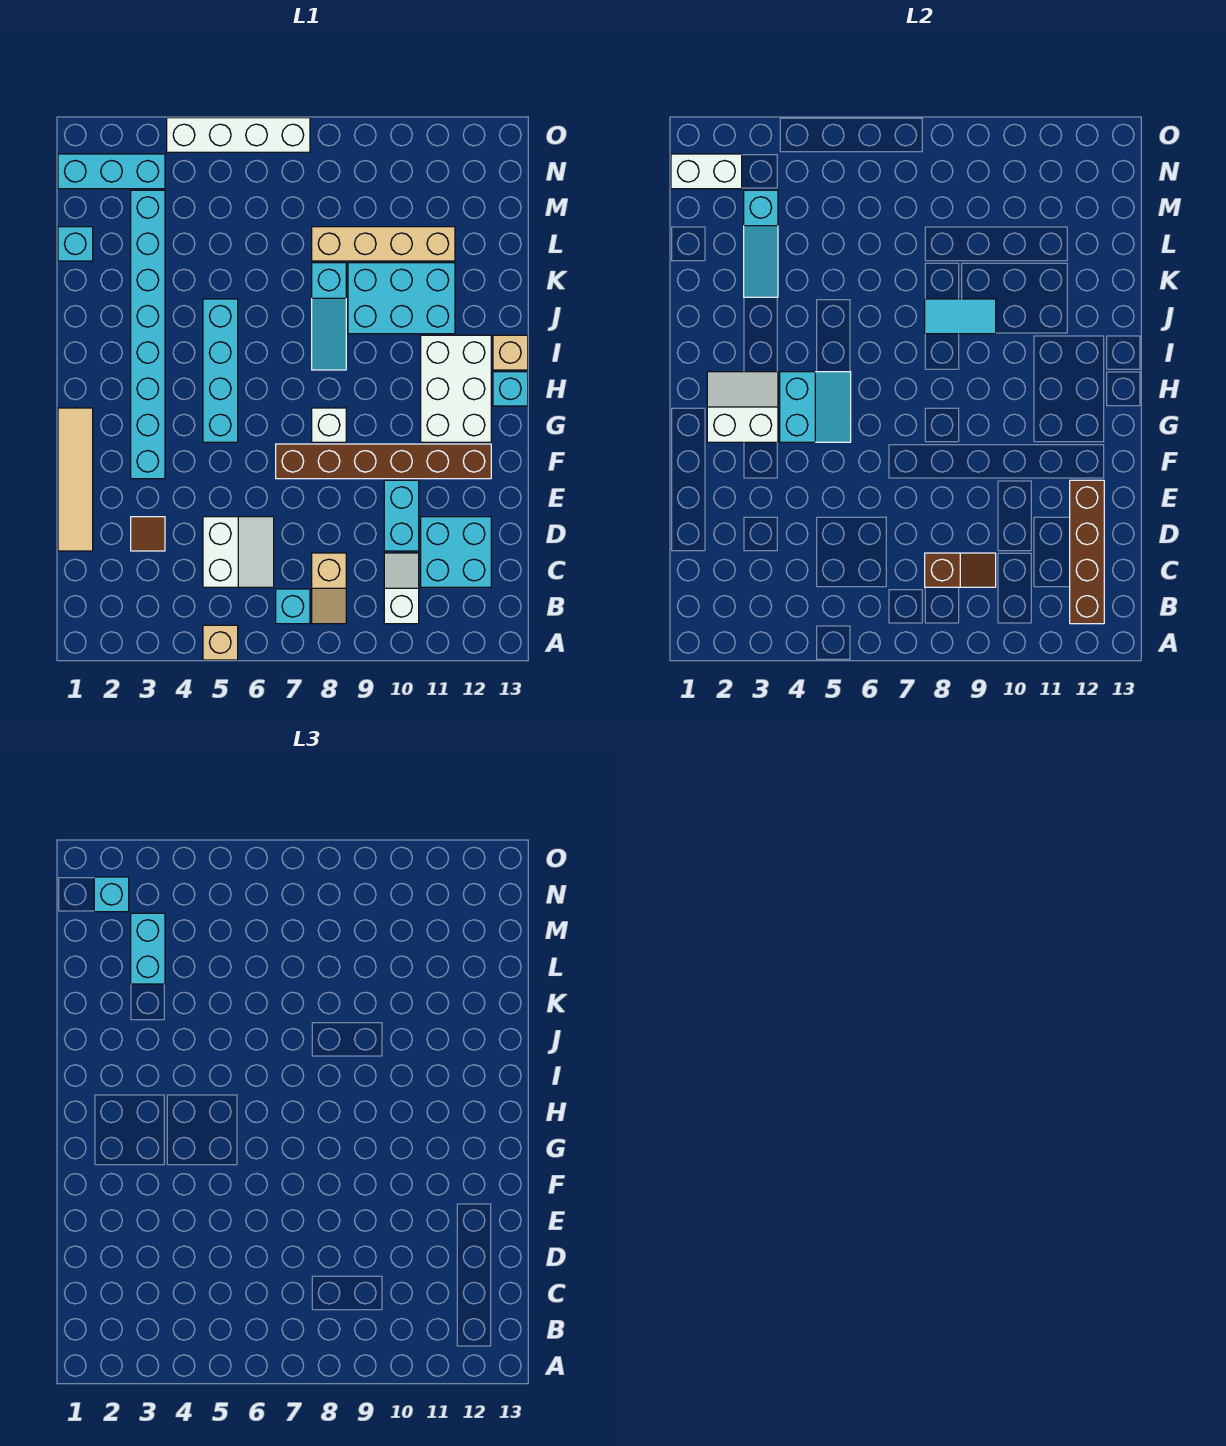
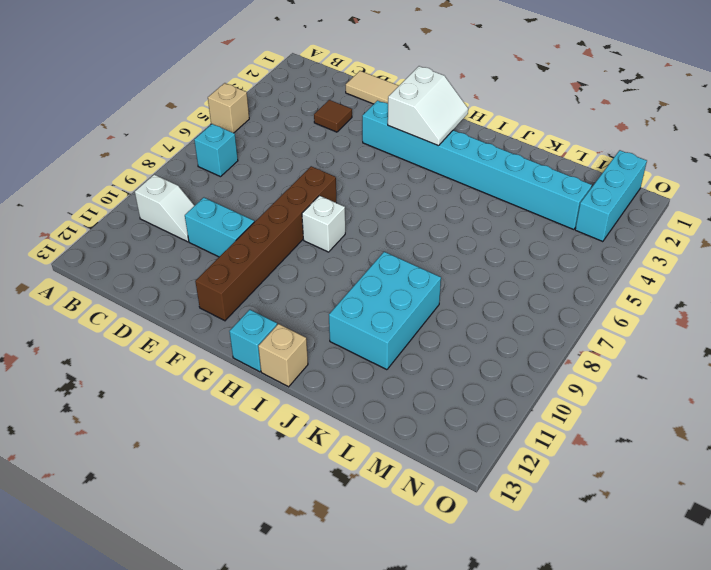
none -> tan 1x2 slope [312,553,346,624]
none -> white 2x2 slope [203,517,274,587]
none -> cyan 2x2 brick [421,517,491,587]
none -> cyan 1x4 brick [203,299,238,442]

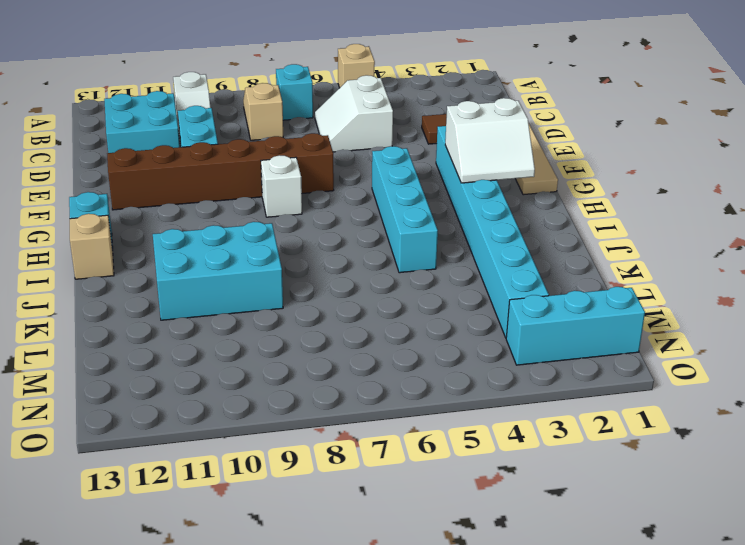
none -> white 2x3 brick [421,335,491,442]
none -> cyan 1x3 slope [312,263,346,370]
none -> cyan 1x1 brick [58,227,93,261]
none -> tan 1x4 brick [312,227,455,261]

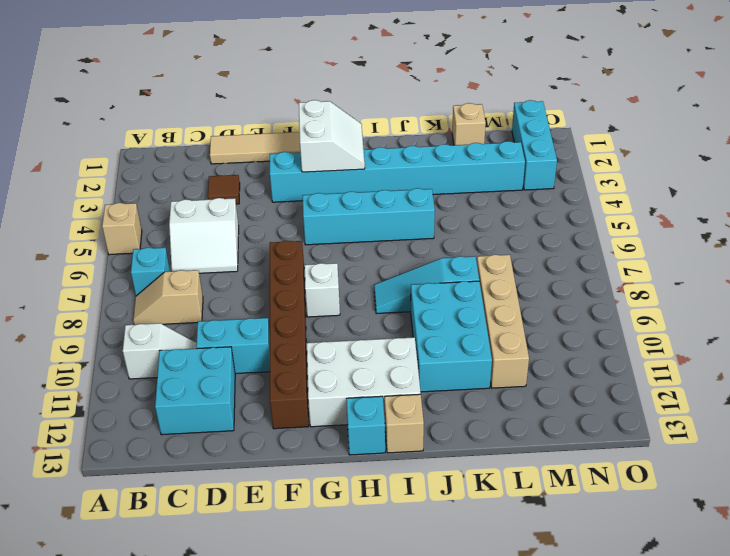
tan 1x1 brick [452,103,486,145] -> cyan 1x1 brick [58,227,93,261]
none -> white 1x4 brick [167,118,310,152]
none -> brown 1x4 brick [1070,480,1104,624]
none -> brown 1x2 slope [925,553,996,587]
none -> cyan 2x2 slope [780,372,851,442]

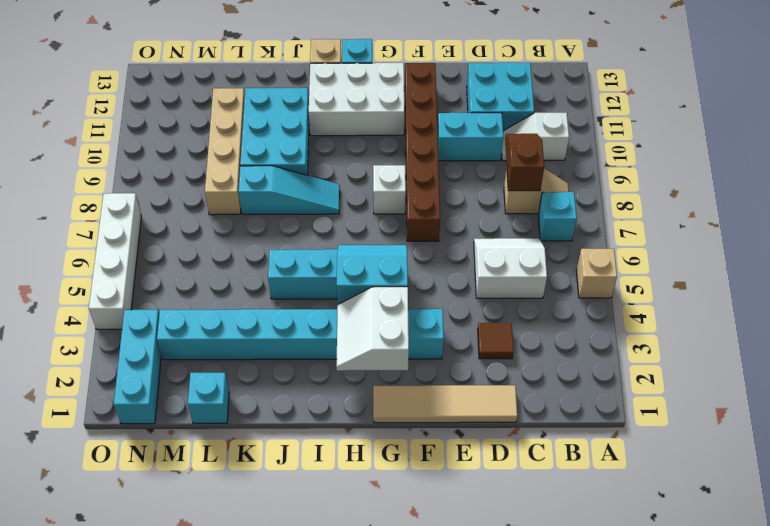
none -> brown 1x4 brick [1070,480,1104,624]
none -> cyan 1x2 tile [925,299,996,334]
none -> cyan 1x3 slope [744,190,778,297]
none -> white 1x2 brick [671,154,742,189]

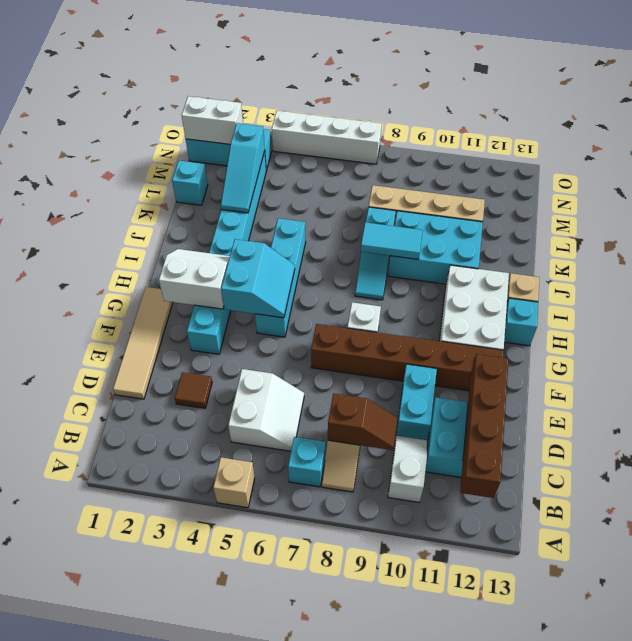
none -> cyan 1x2 brick [131,913,165,984]
none -> cyan 1x1 brick [94,877,129,912]

